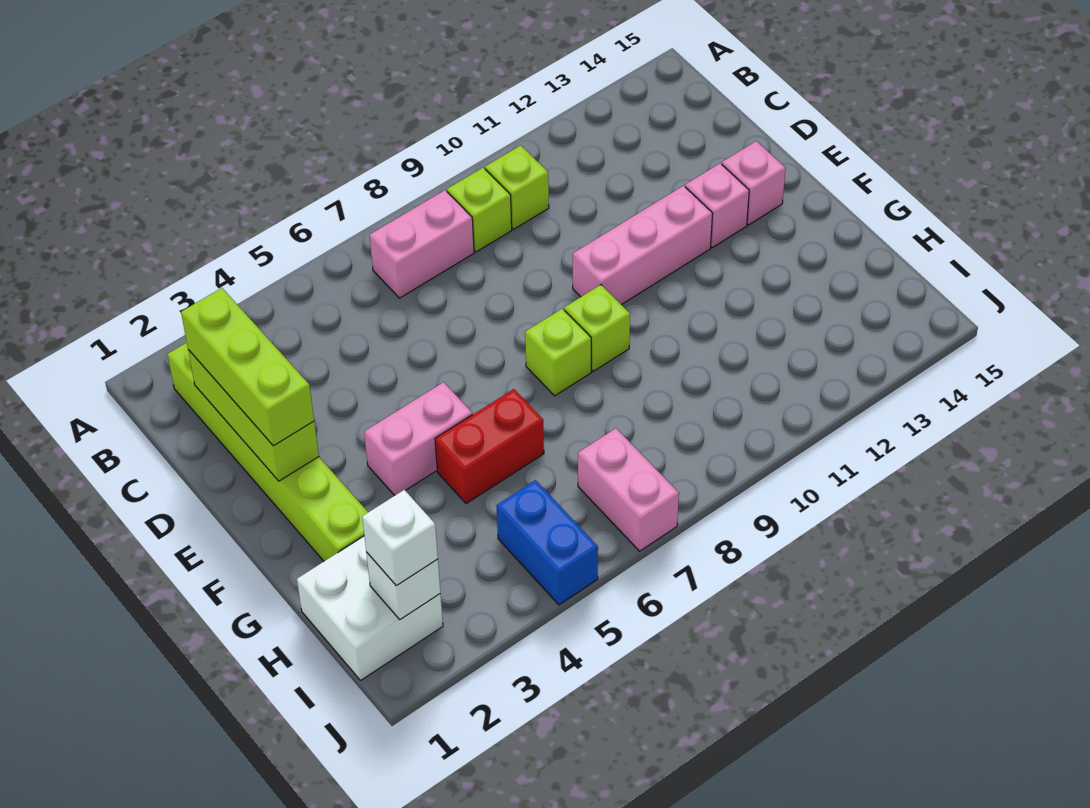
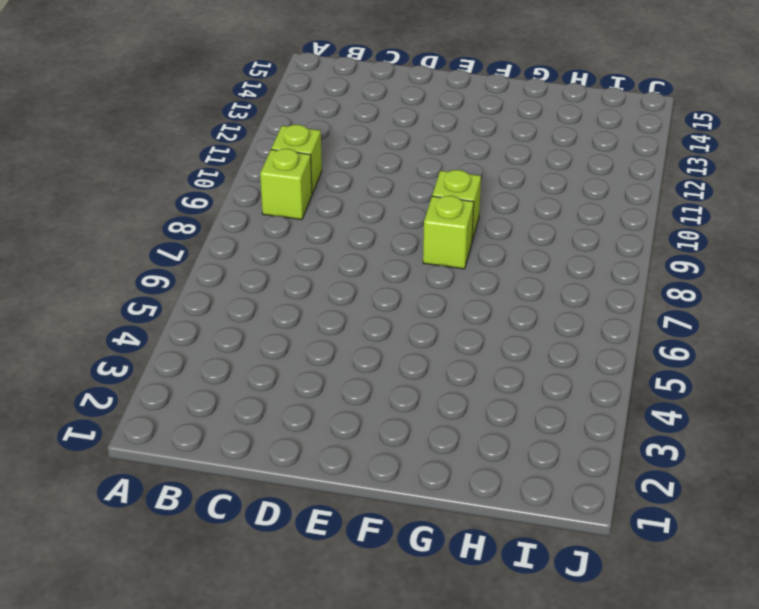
none -> lime 1x6 brick [168,343,368,561]
none -> pink 1x2 brick [370,190,474,298]
none -> pink 1x3 brick [573,186,713,305]

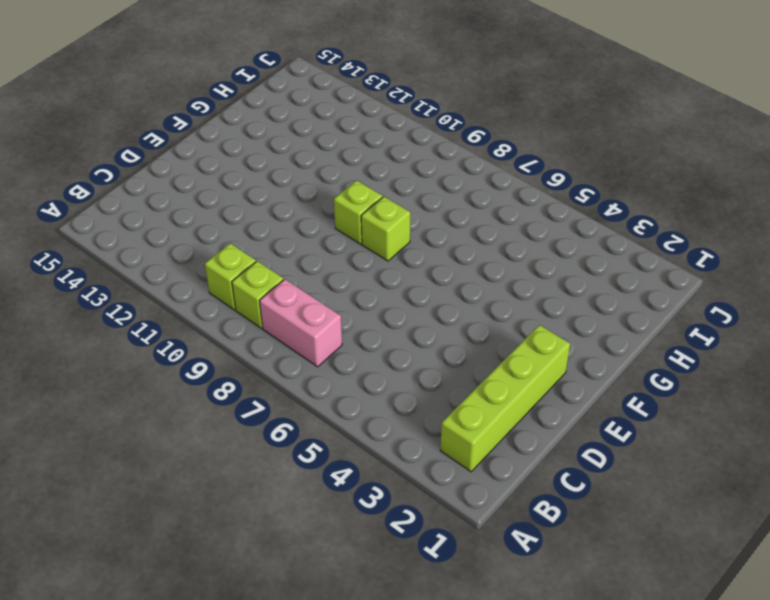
lime 1x4 brick [440,325,570,472] -> lime 1x6 brick [168,343,368,561]
none -> pink 1x3 brick [573,186,713,305]
none -> pink 1x1 brick [685,163,749,248]
none -> pink 1x1 brick [722,141,786,225]

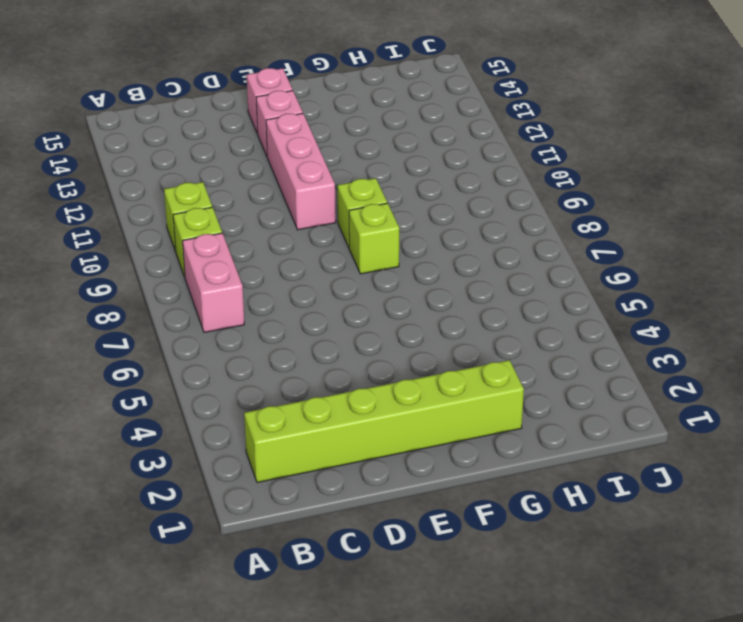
none -> pink 1x2 brick [364,382,472,495]
none -> red 1x2 brick [435,389,544,504]
none -> white 2x2 brick [297,536,443,681]

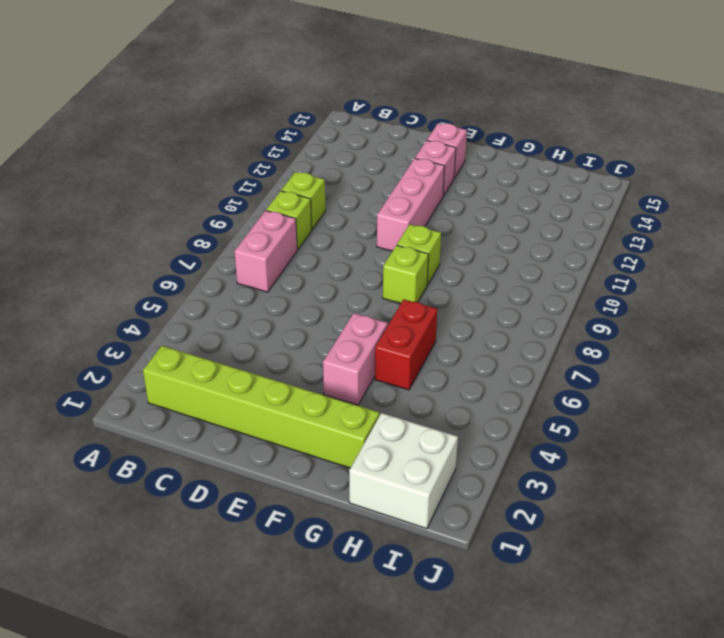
none -> blue 1x2 brick [497,480,598,605]
none -> pink 1x2 brick [578,428,679,551]
none -> lime 1x3 brick [188,350,319,481]

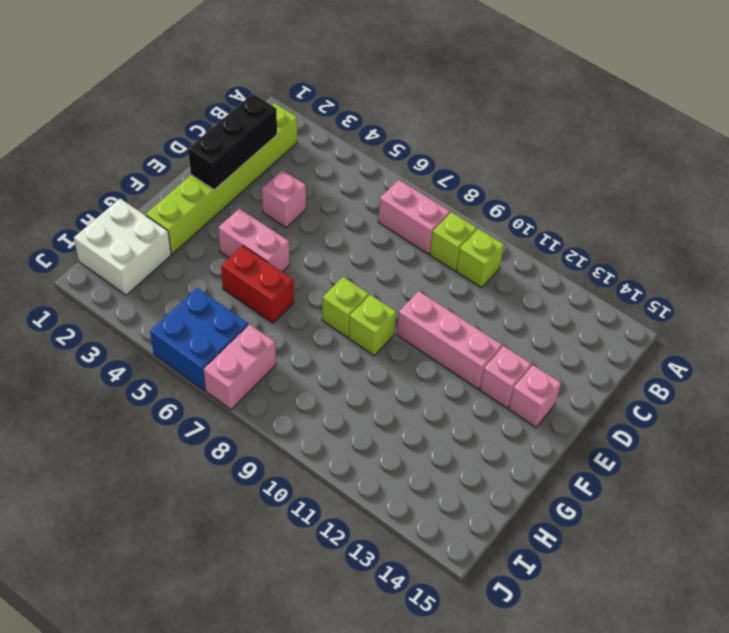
black 1x3 brick [188,94,277,190] -> lime 1x3 brick [188,350,319,481]
pink 1x1 brick [262,170,306,228] -> none
blue 2x2 brick [150,288,248,390] -> blue 1x2 brick [497,480,598,605]
none -> white 1x1 brick [366,552,440,620]
none -> lime 1x3 brick [181,288,314,446]
none -> white 1x1 brick [362,490,438,585]

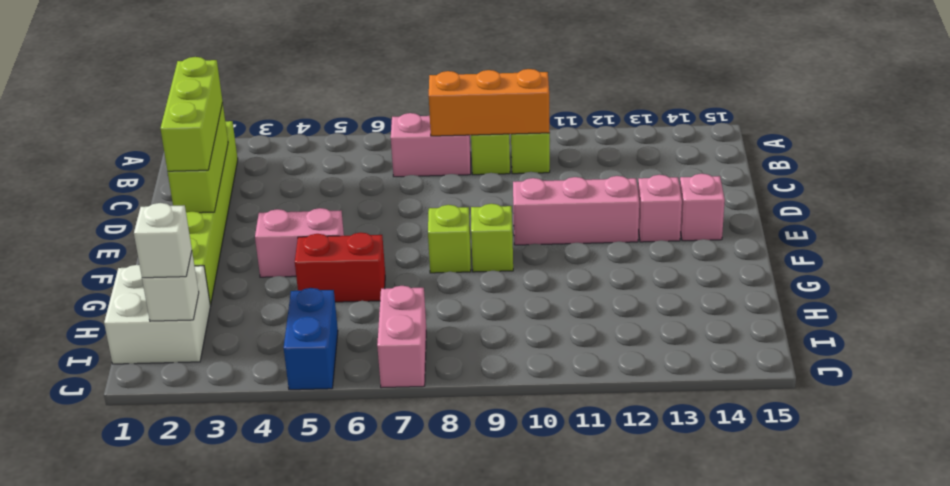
orange 1x3 brick [429,69,550,136] -> none

